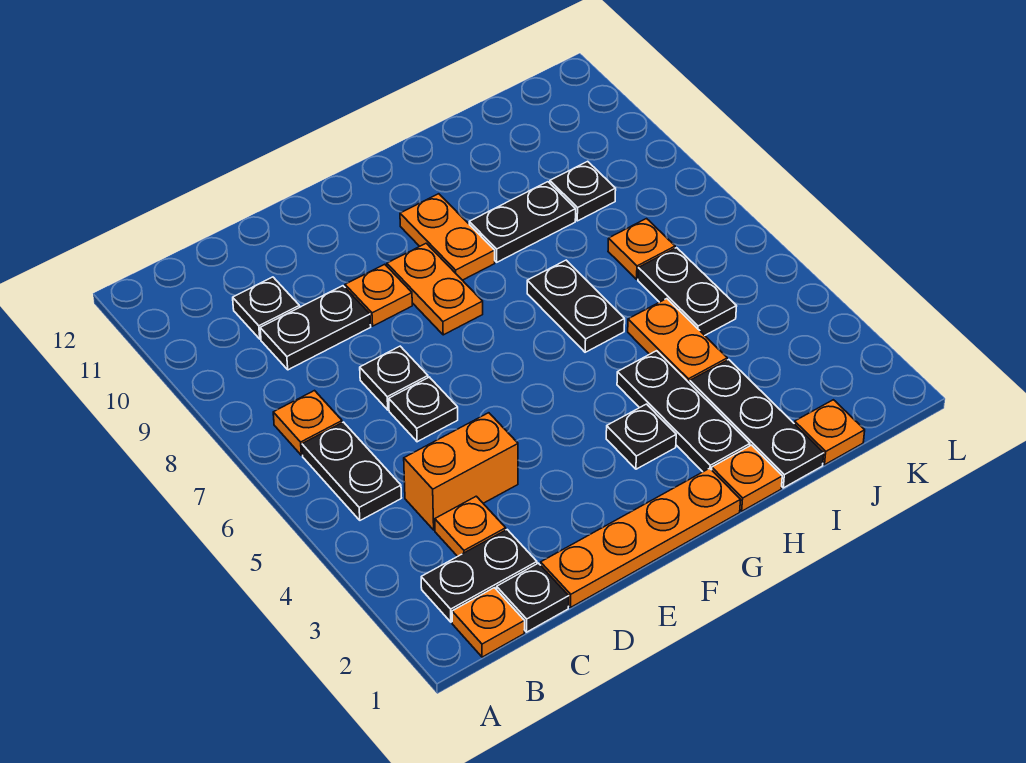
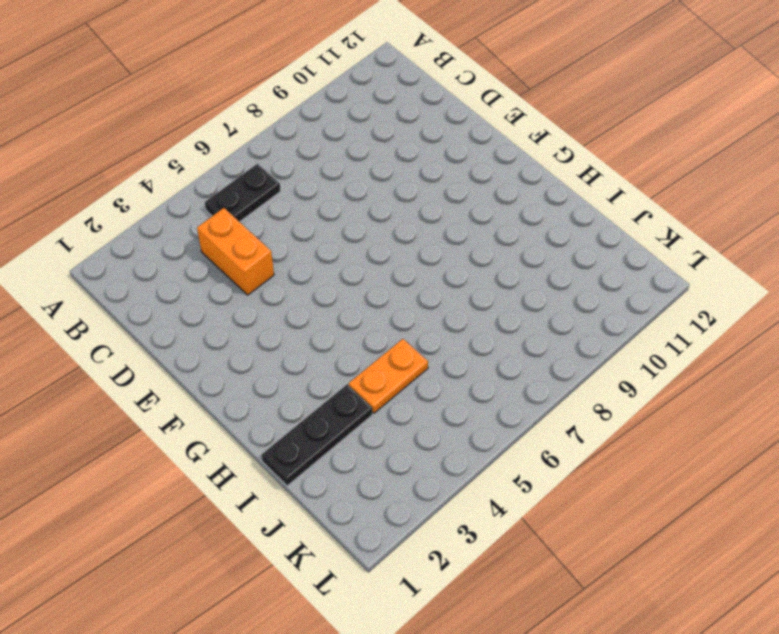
none -> orange 1x1 plate [452,588,525,657]
none -> black 1x2 plate [421,530,537,622]
none -> orange 1x1 plate [273,391,342,455]

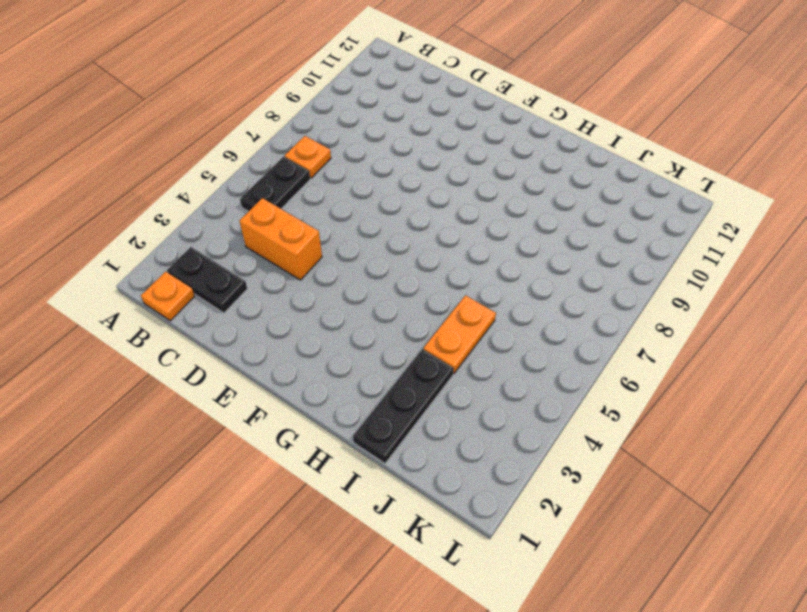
none -> black 1x1 plate [497,563,569,632]
none -> orange 1x1 plate [435,496,506,556]
none -> black 1x2 plate [260,286,371,370]

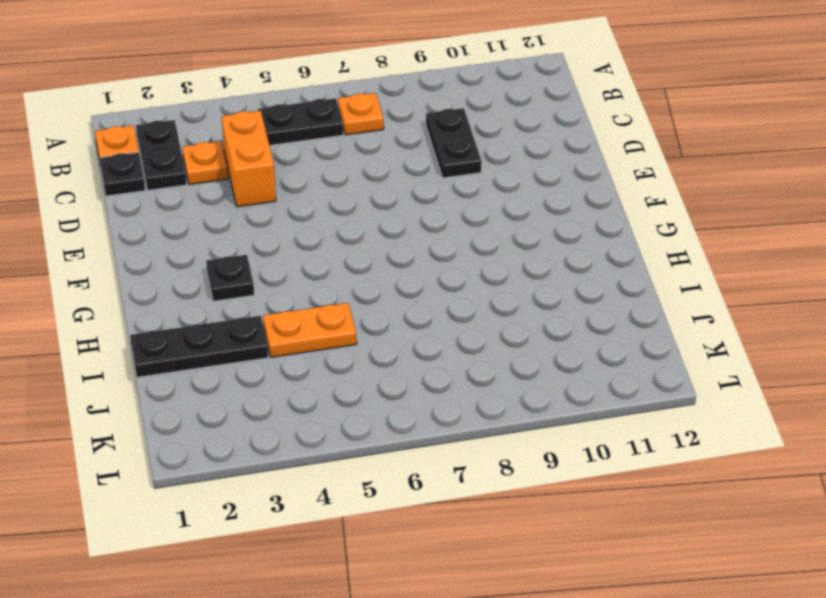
none -> black 1x1 plate [233,277,300,339]
none -> orange 1x4 plate [541,468,741,607]
none -> black 1x1 plate [389,377,458,442]

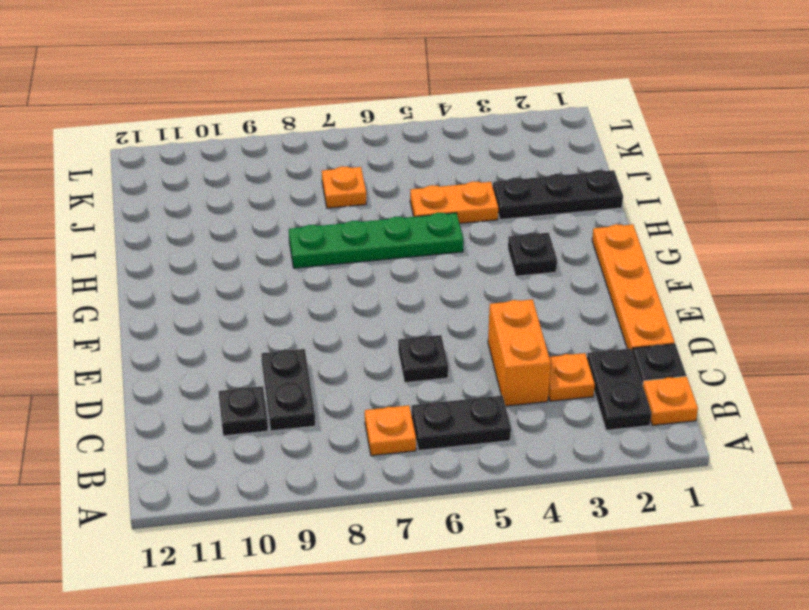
green 1x4 plate [289,213,463,268] -> black 1x2 plate [527,260,625,352]
none -> black 1x1 plate [360,346,428,410]
none -> orange 1x1 plate [345,264,412,326]
none -> orange 1x2 plate [387,243,483,335]

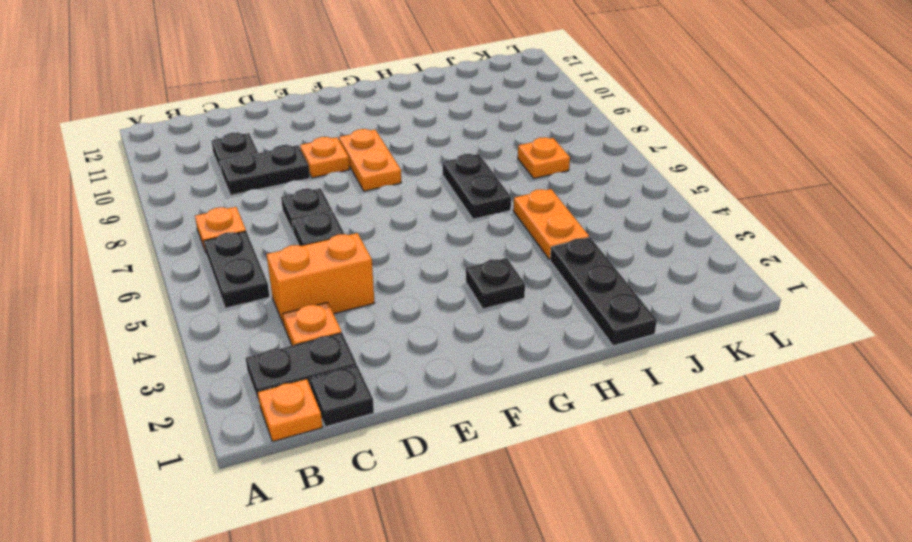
none -> orange 1x4 plate [541,468,741,607]
none -> orange 1x2 plate [400,194,495,280]
none -> orange 1x1 plate [712,445,782,511]

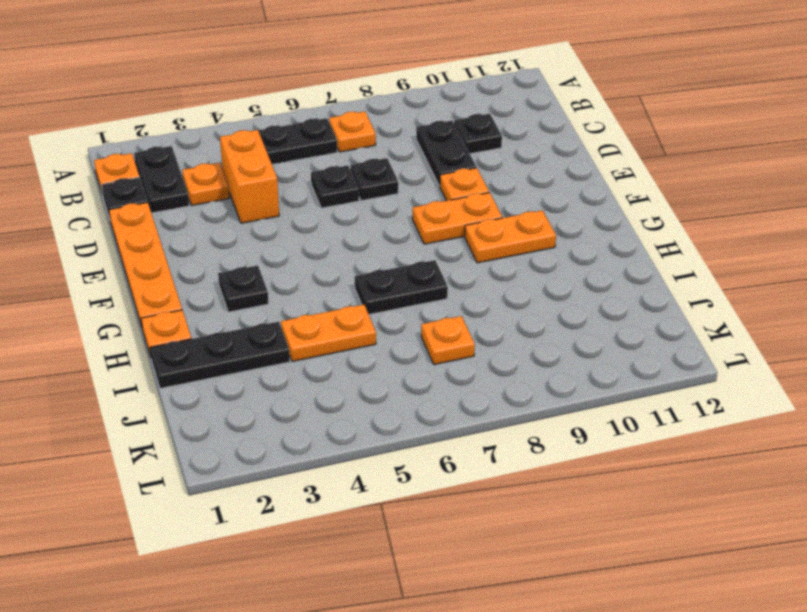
none -> black 1x3 plate [617,351,750,472]
none -> black 1x2 plate [469,182,576,262]
none -> orange 1x1 plate [794,400,865,465]

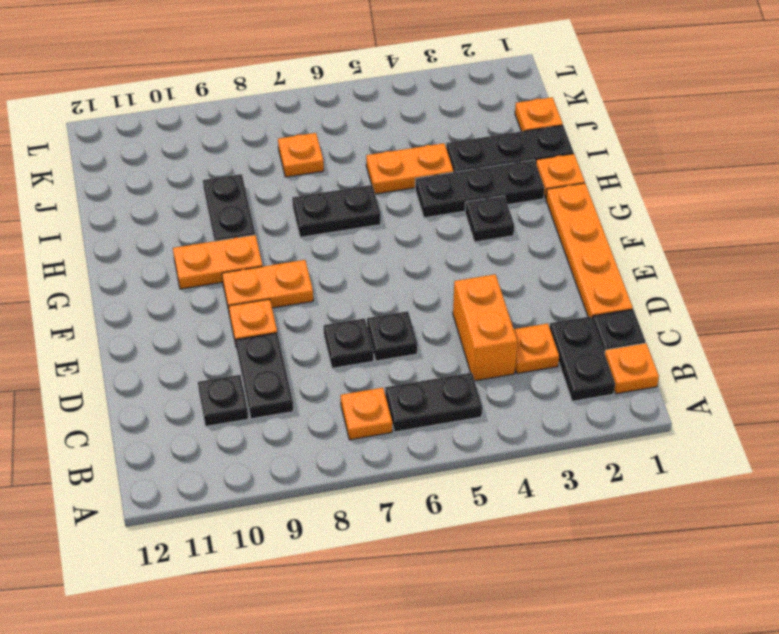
none -> black 1x2 plate [638,248,737,335]
none -> black 1x1 plate [550,161,616,221]

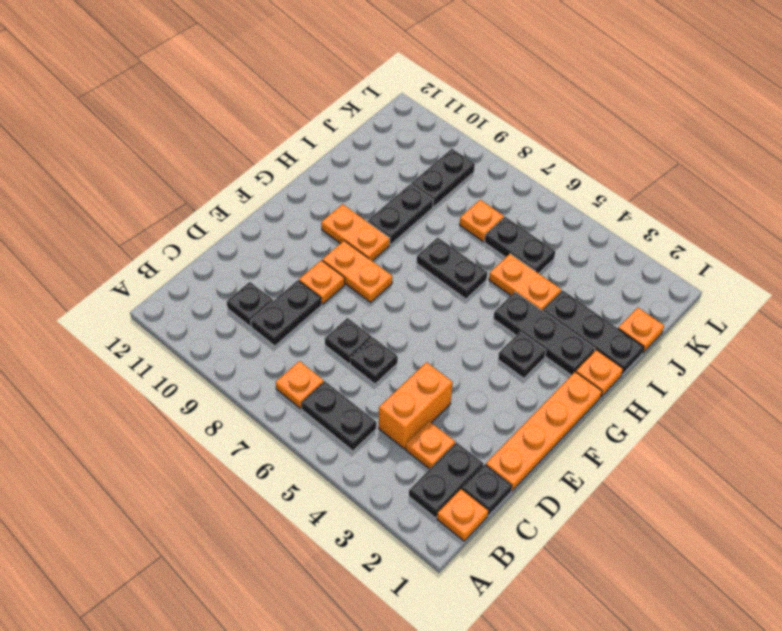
black 1x2 plate [411,149,475,207] -> black 1x1 plate [550,161,616,221]

